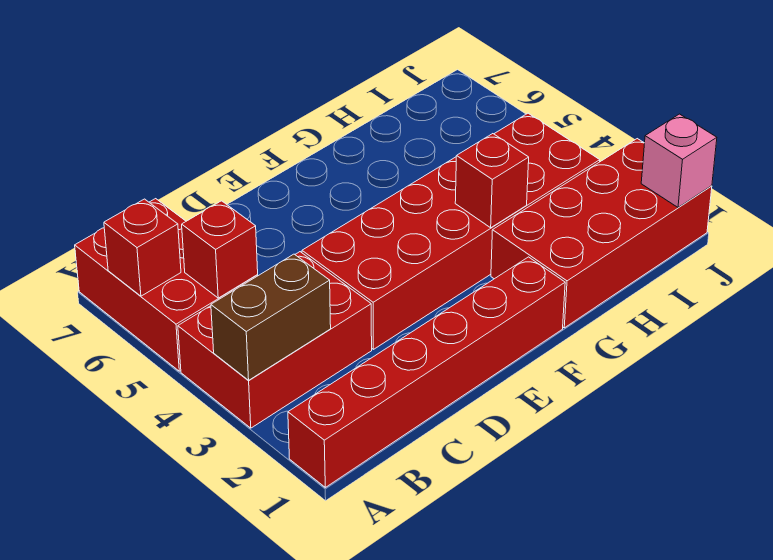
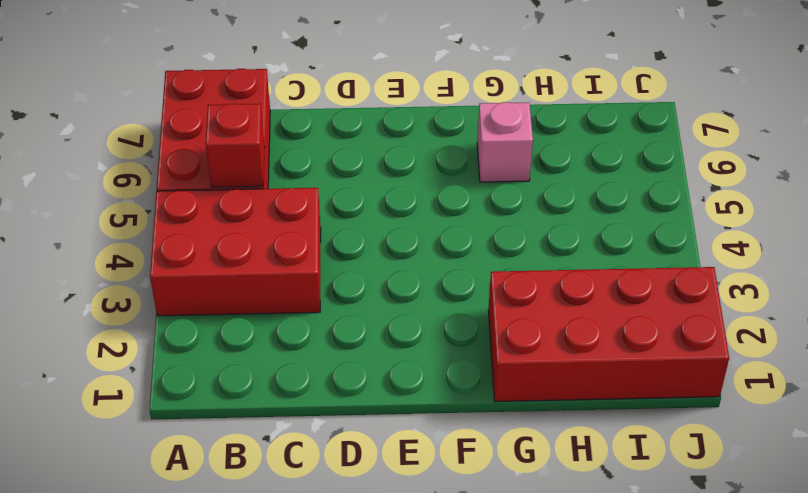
pink 1x1 brick [477,102,533,182] -> pink 1x1 brick moved to [641,114,717,207]
none -> red 1x6 brick [288,257,565,487]
none -> red 2x6 brick [302,113,600,349]

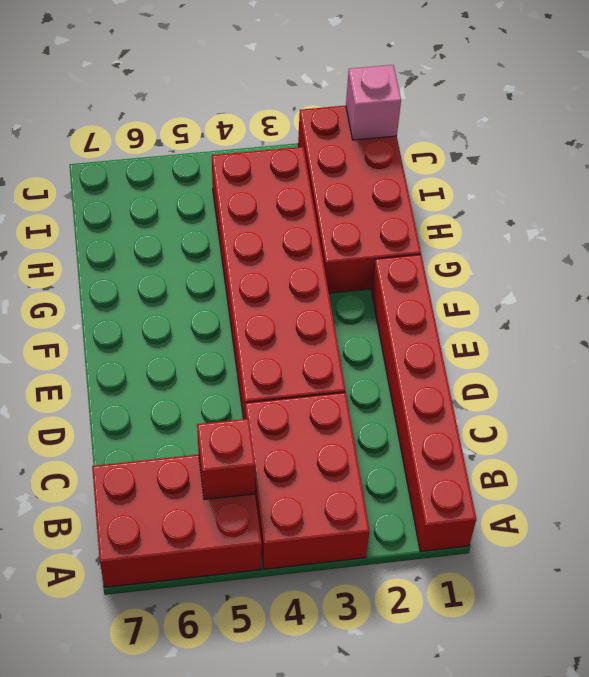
none -> brown 1x2 brick [211,254,331,380]
none -> red 1x1 brick [104,199,181,296]

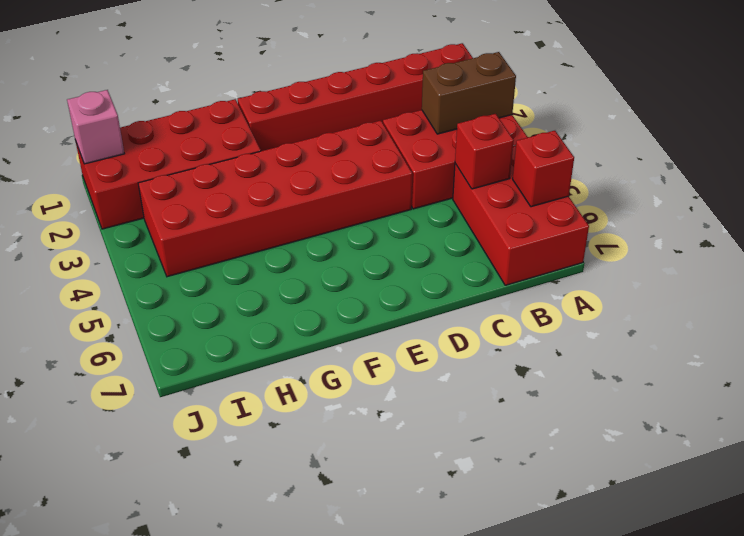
none -> red 1x1 brick [455,134,529,228]

